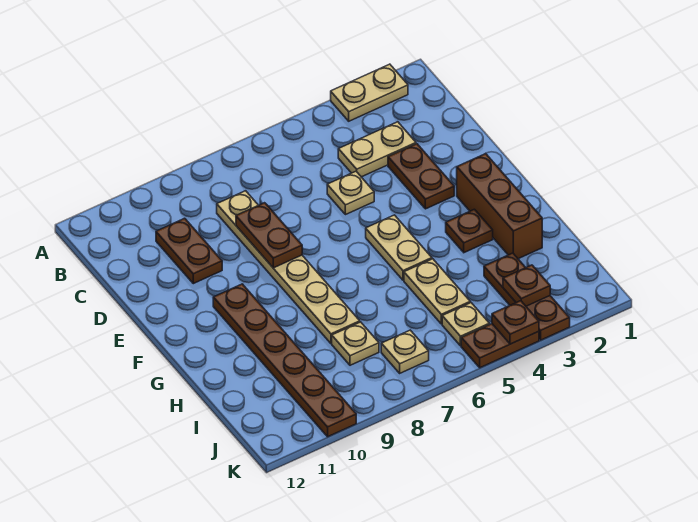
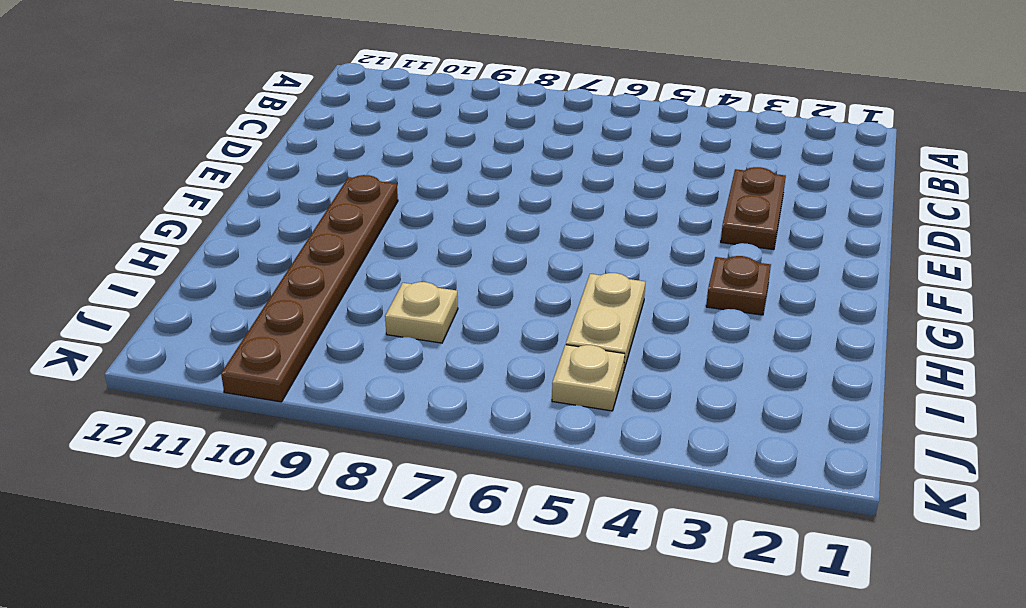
none -> tan 1x2 plate [331,64,408,121]
none -> tan 1x2 plate [338,122,416,177]
none -> tan 1x6 plate [217,191,360,343]

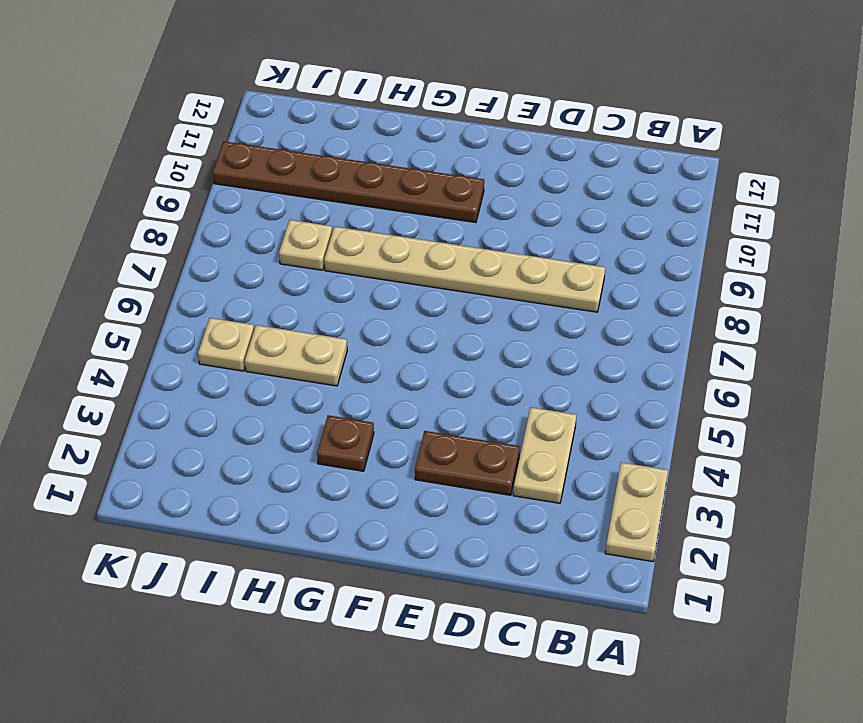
none -> brown 1x2 plate [156,218,222,284]
none -> tan 1x1 plate [327,171,374,215]
none -> brown 1x3 brick [457,154,542,259]

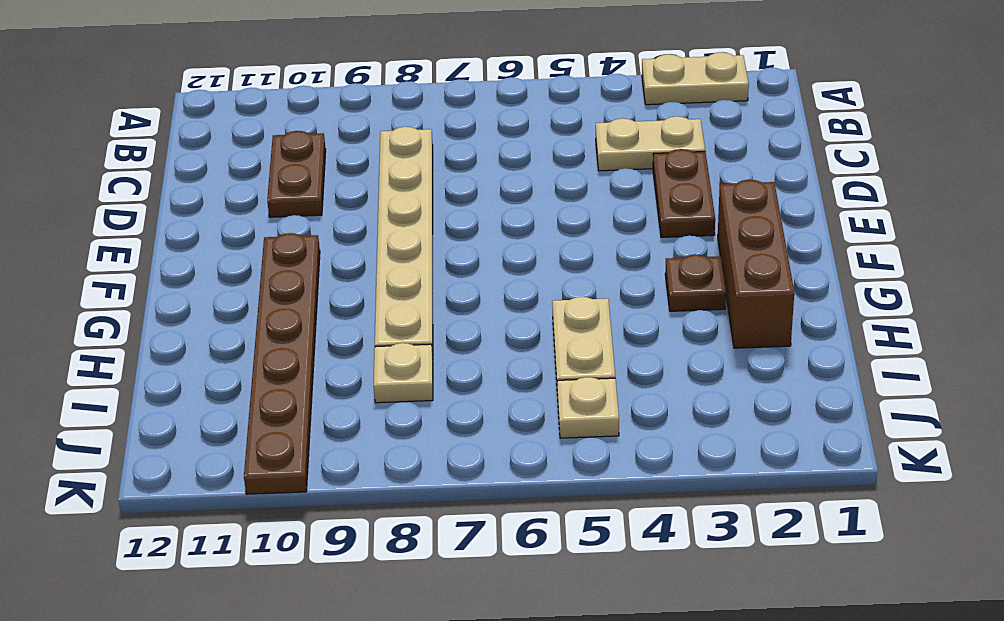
none -> tan 1x1 plate [327,171,374,215]
none -> tan 1x2 plate [366,215,432,280]
none -> brown 1x3 plate [484,253,570,340]

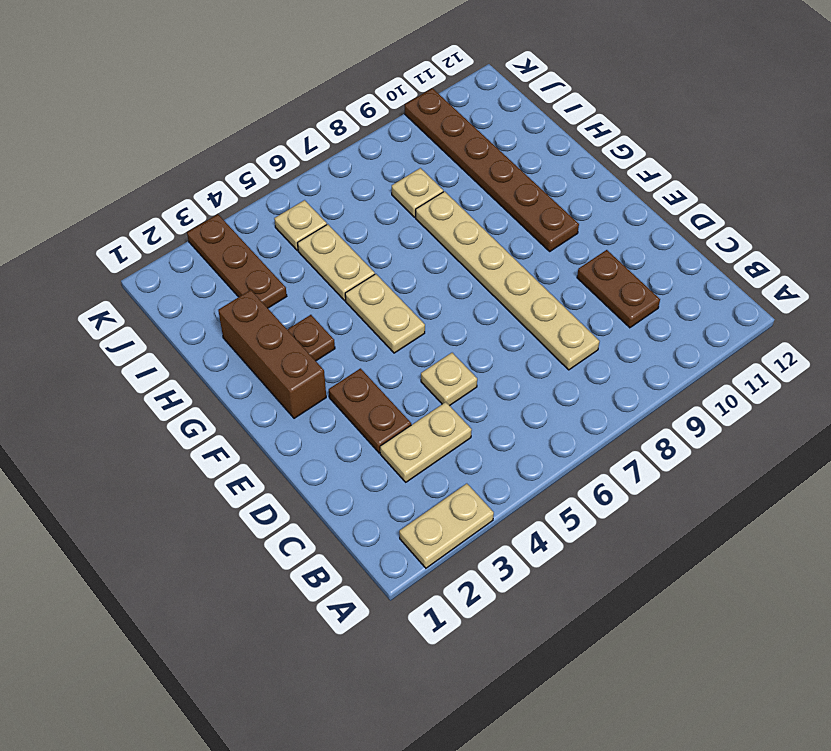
none -> tan 1x1 plate [381,330,429,373]
none -> brown 1x2 plate [461,324,539,368]
none -> brown 1x2 plate [236,203,302,268]

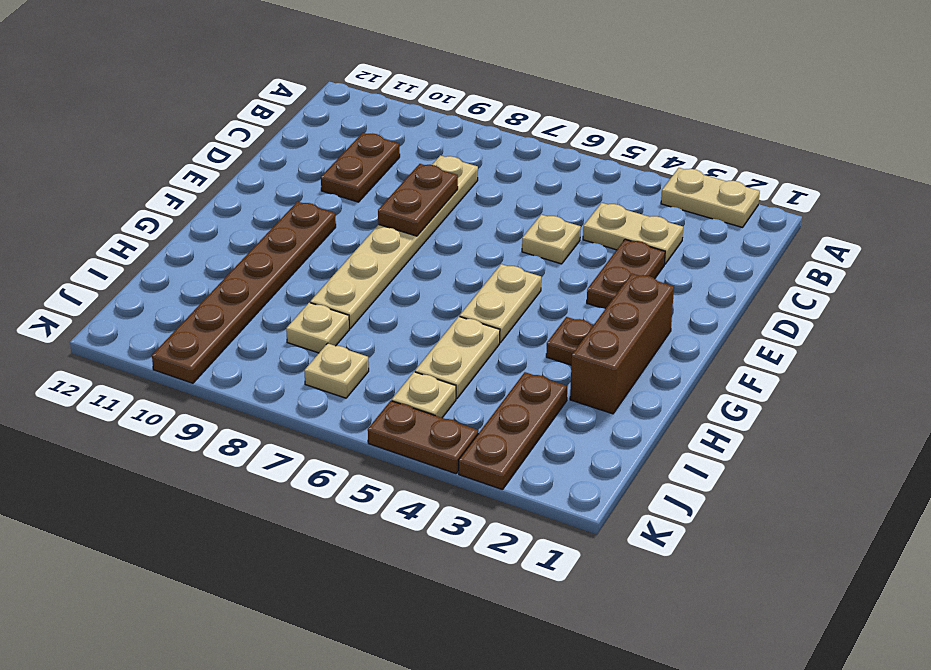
none -> brown 1x1 plate [503,265,550,306]
none -> brown 1x1 plate [492,301,539,344]

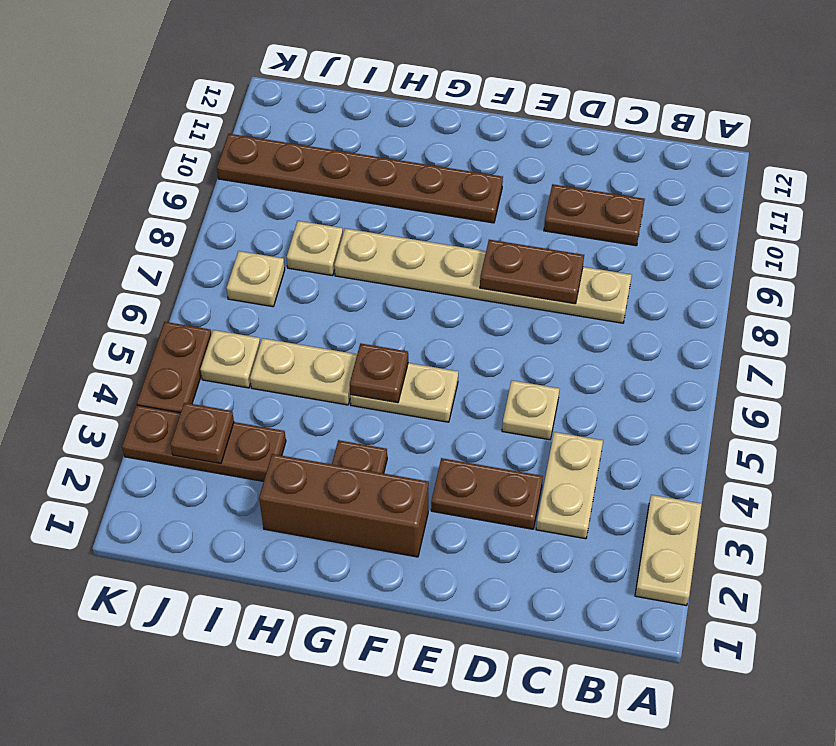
brown 1x1 plate [350,343,408,403] -> brown 1x1 plate moved to [492,301,539,344]

